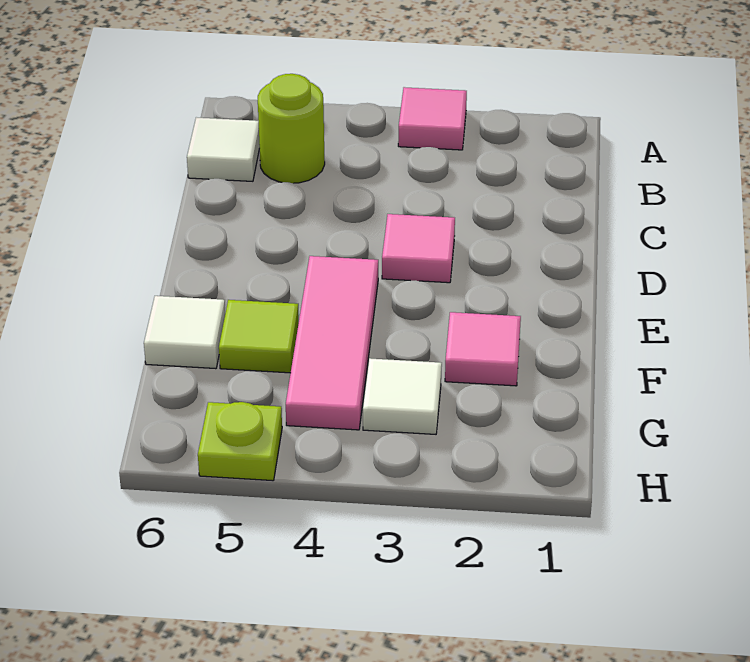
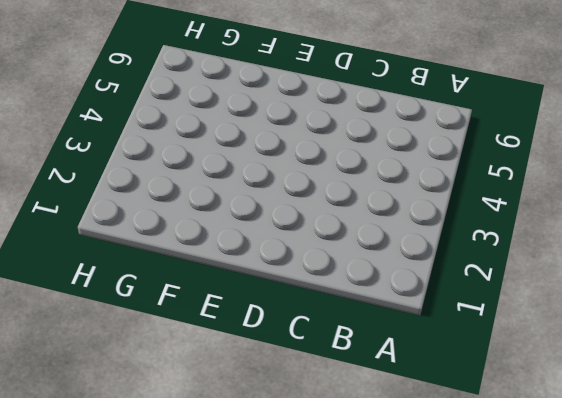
none -> pink 1x1 tile [398,87,467,150]
none -> lime 1x1 round brick [258,74,325,183]

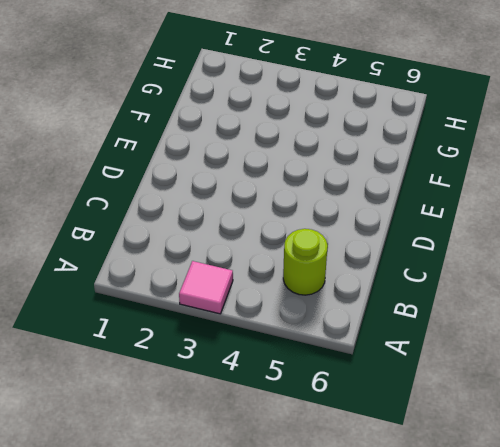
none -> white 1x1 tile [187,117,260,181]
none -> pink 1x1 tile [382,214,455,283]

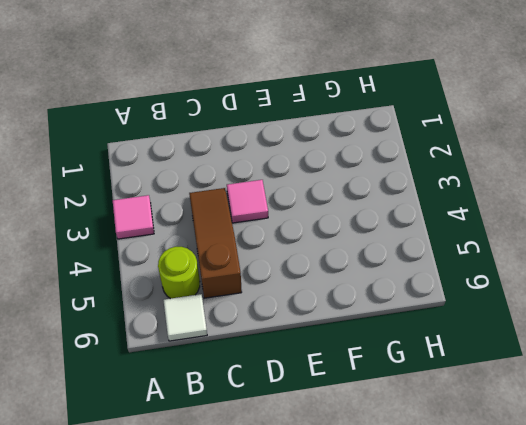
brown 1x3 slope [189,188,242,298] -> none
none -> pink 1x3 tile [286,256,378,430]
none -> pink 1x1 tile [445,312,521,386]

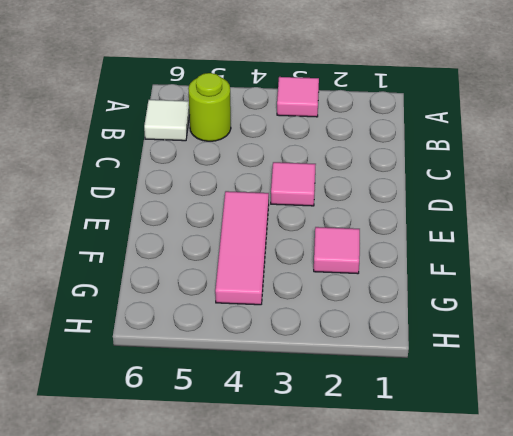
none -> lime 1x1 tile [219,300,299,373]
none -> white 1x1 tile [144,296,225,369]

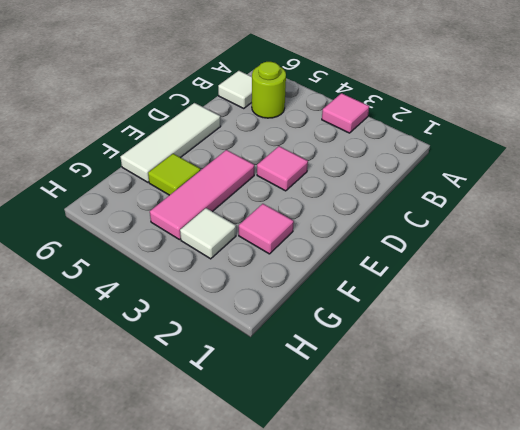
white 1x3 tile [121,103,221,182] -> white 1x1 tile [144,296,225,369]
none -> lime 1x1 plate [198,402,282,481]

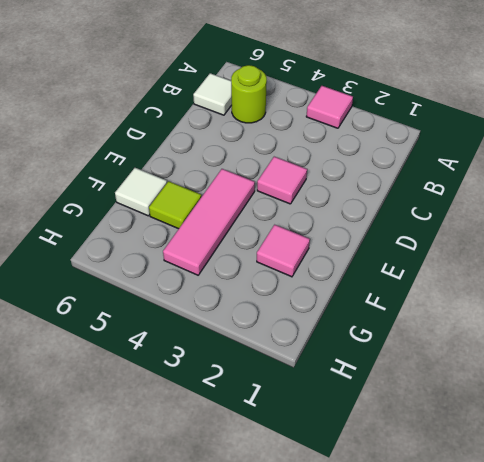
none -> white 1x1 tile [363,358,442,434]
none -> lime 1x1 plate [198,402,282,481]

